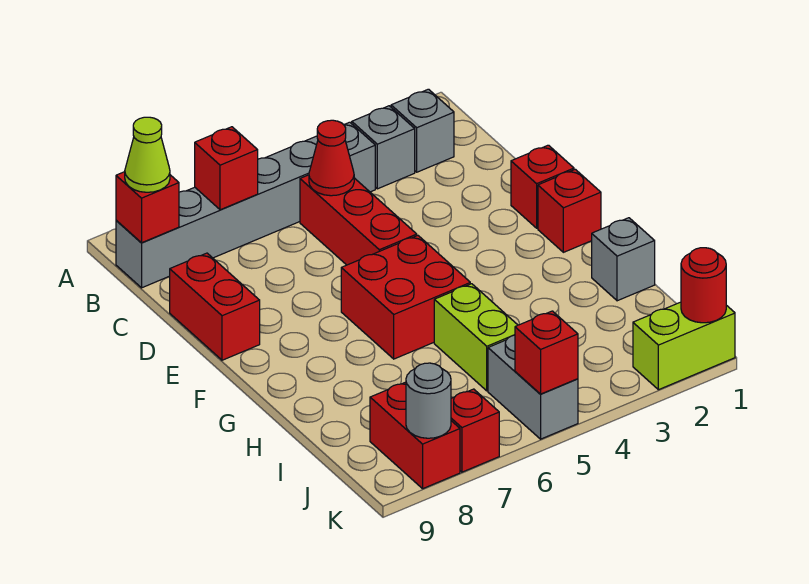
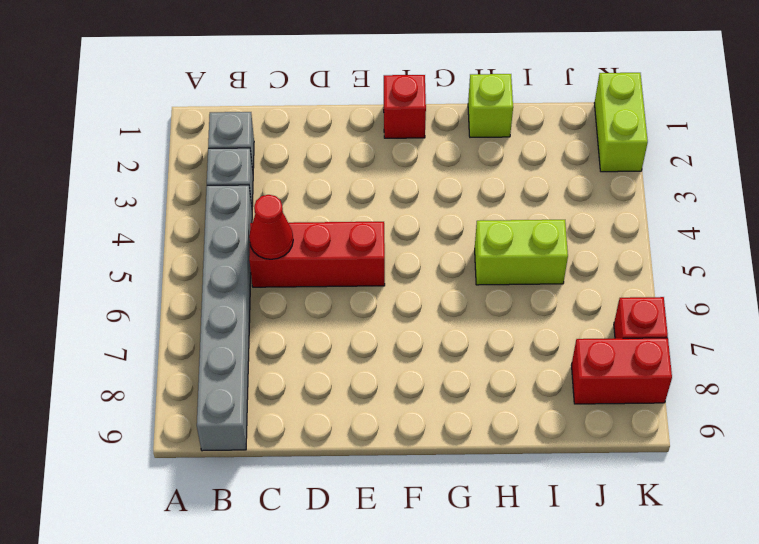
lime 1x1 brick [468,74,513,137] -> grey 1x1 brick [592,218,655,301]
none -> red 1x2 brick [170,253,260,360]
none -> red 1x1 brick [511,145,574,228]
none -> red 2x2 brick [341,236,470,359]

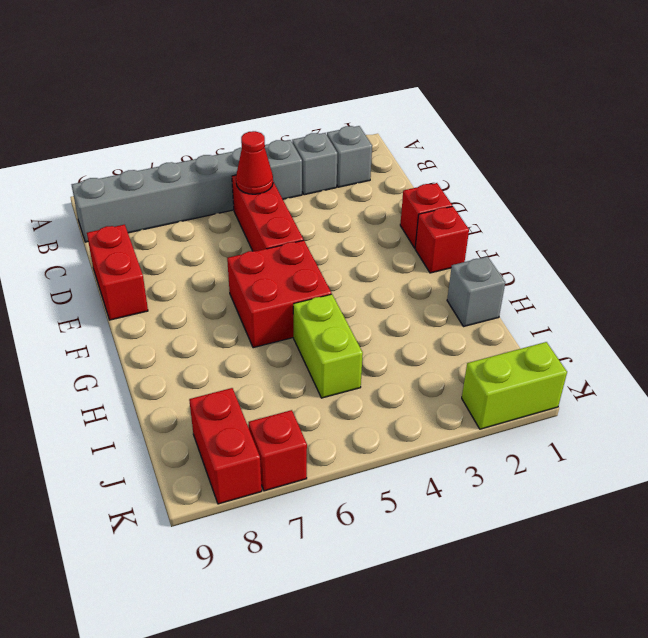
none -> grey 1x2 brick [488,335,578,439]
none -> red 1x1 brick [195,127,258,210]
none -> red 1x1 brick [116,172,179,243]

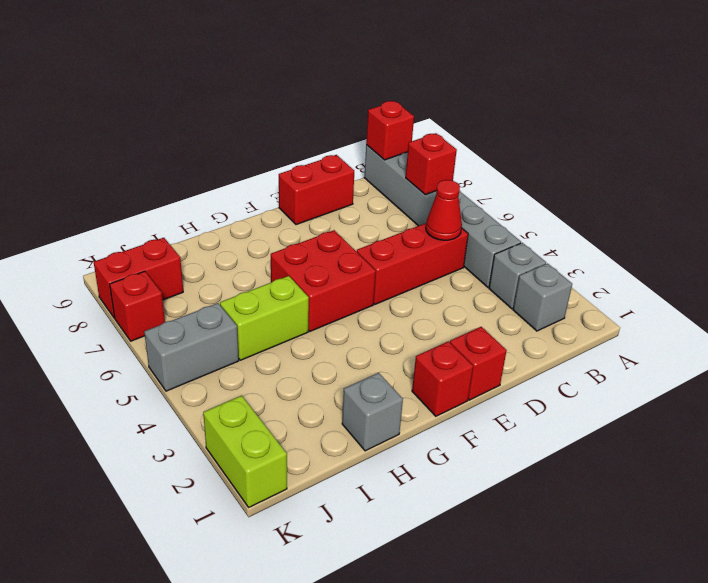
none -> red 1x1 round brick [681,248,726,323]
none -> red 1x1 brick [515,311,578,394]
none -> grey 1x1 round brick [406,363,451,438]

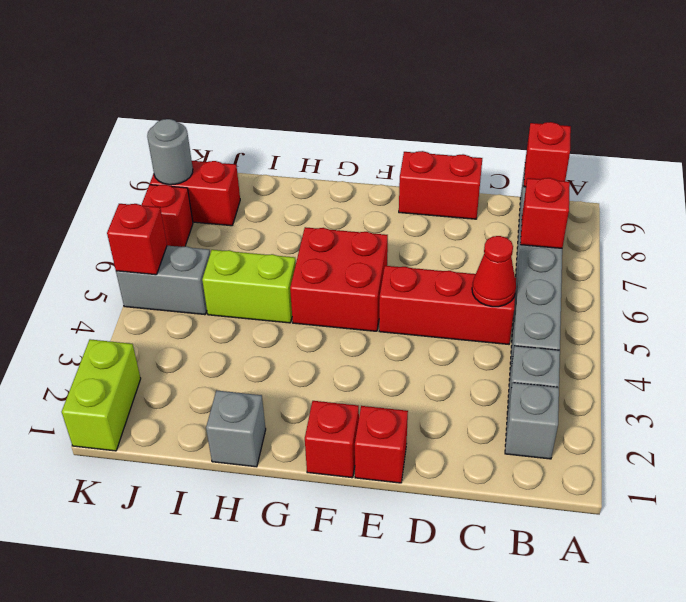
none -> red 1x1 round brick [681,248,726,323]
none -> lime 1x1 cone [125,117,170,192]

